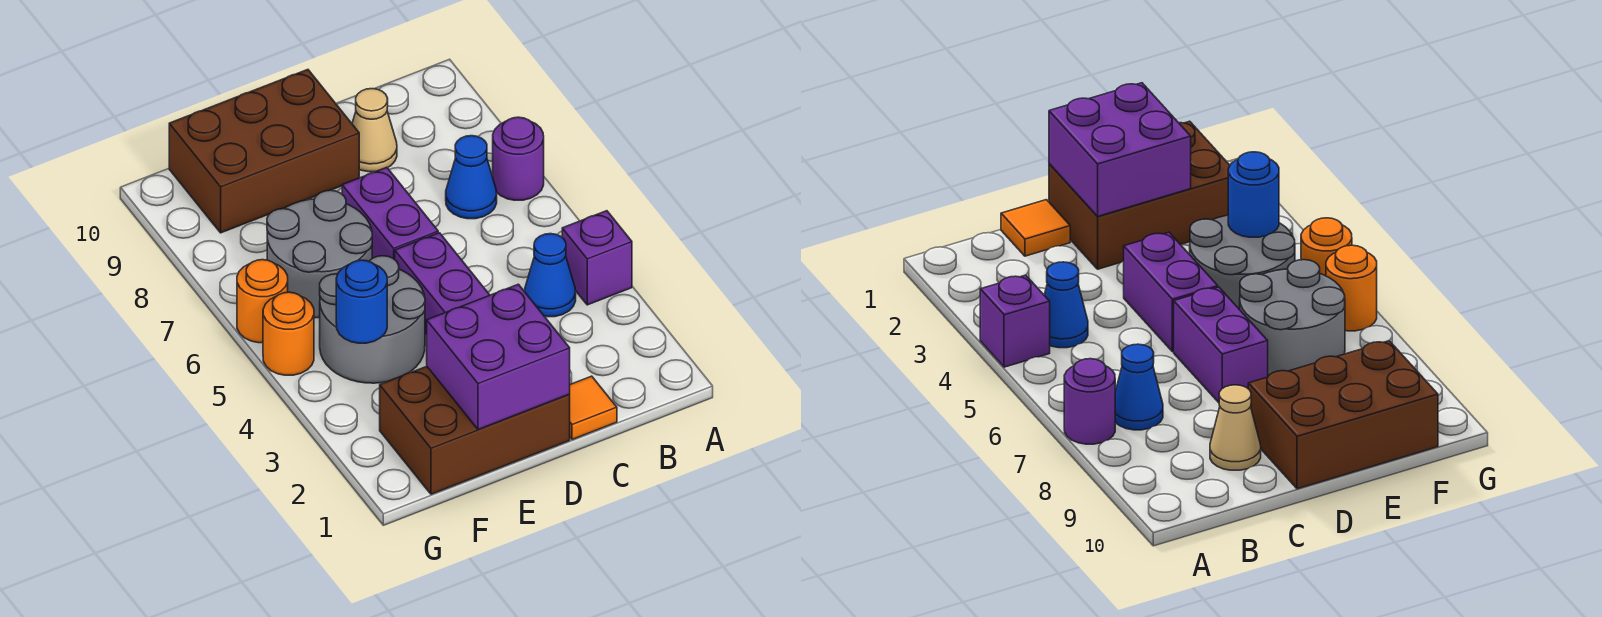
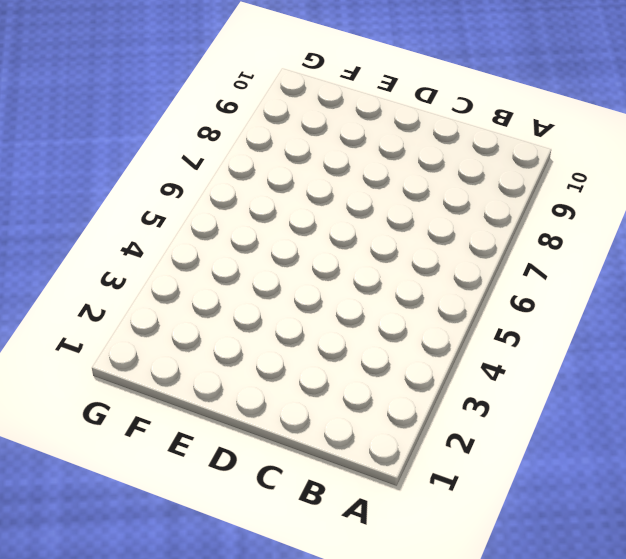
none -> purple 1x1 brick [562,211,632,305]
none -> purple 1x1 round brick [493,117,544,200]
none -> blue 1x1 cone [525,234,576,317]

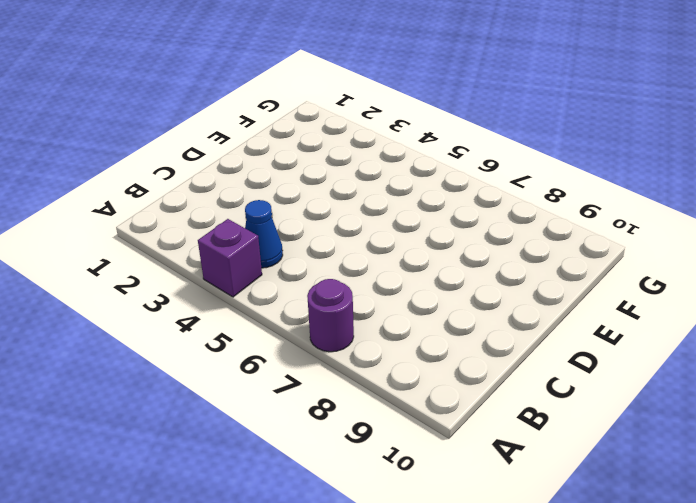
none -> blue 1x1 cone [446,136,497,219]
none -> orange 1x1 tile [569,376,617,440]
none -> tan 1x1 cone [352,89,397,172]

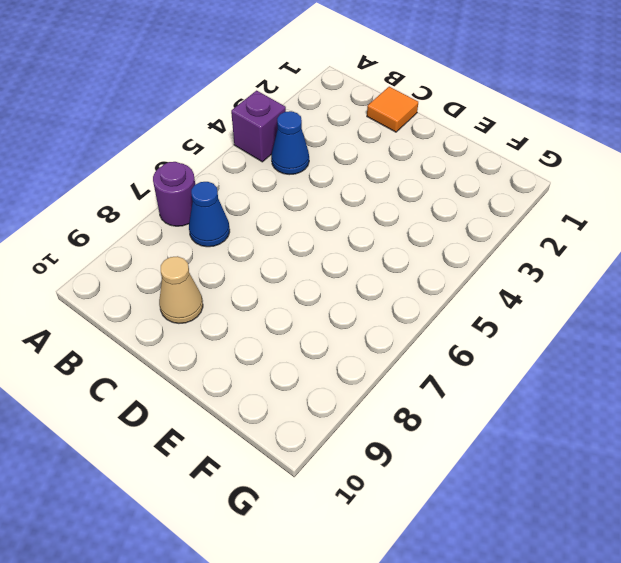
none -> brown 2x3 brick [380,366,570,494]
none -> purple 1x2 brick [395,233,489,335]
none -> purple 1x2 brick [342,168,438,260]

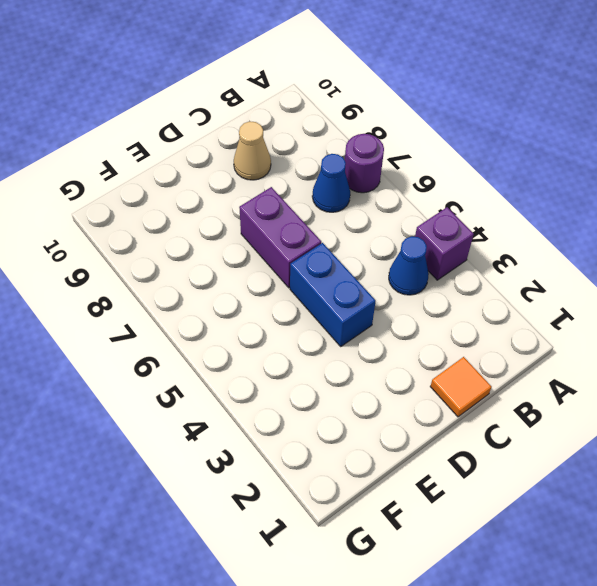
blue 1x2 brick [290,243,376,346] -> purple 1x2 brick [395,233,489,335]
none -> brown 2x3 brick [380,366,570,494]
none -> brown 2x3 brick [169,70,359,233]
none -> grey 2x2 round brick [320,256,425,383]

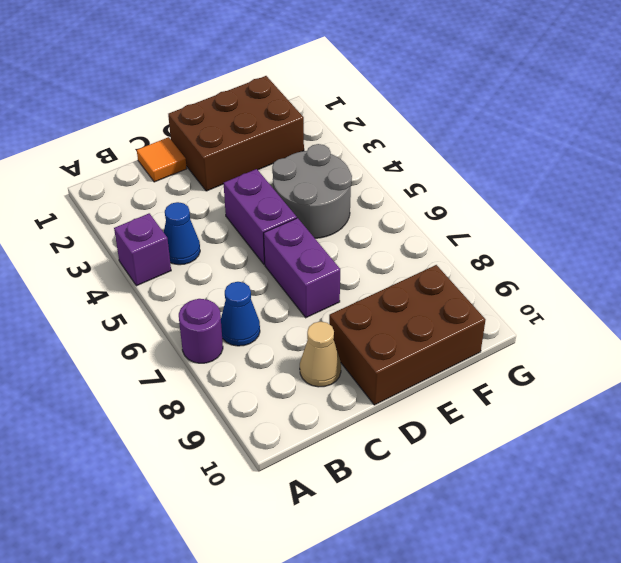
none -> grey 2x2 round brick [267,190,372,318]
none -> orange 1x1 round brick [263,292,314,375]
none -> orange 1x1 round brick [237,260,288,343]

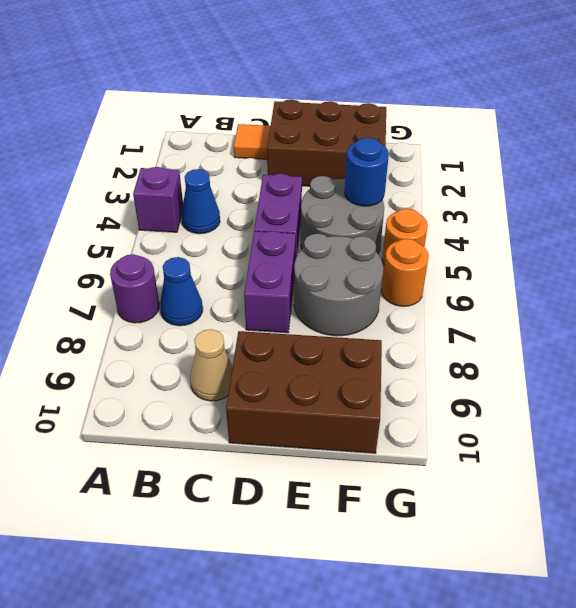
none -> purple 2x2 brick [427,284,570,430]

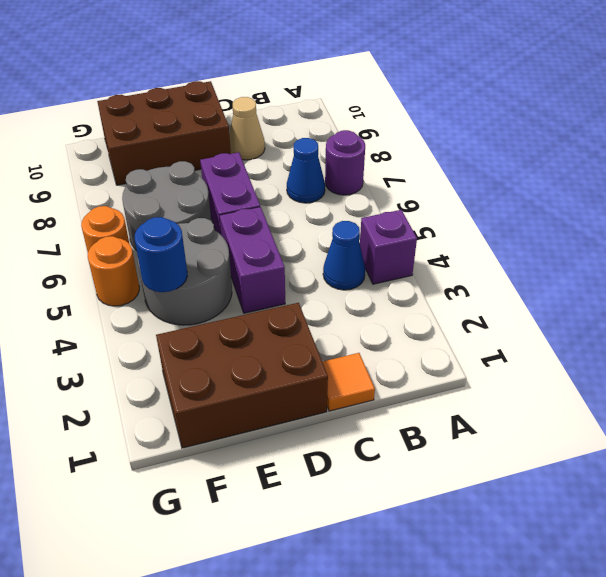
none -> purple 2x2 brick [427,284,570,430]

